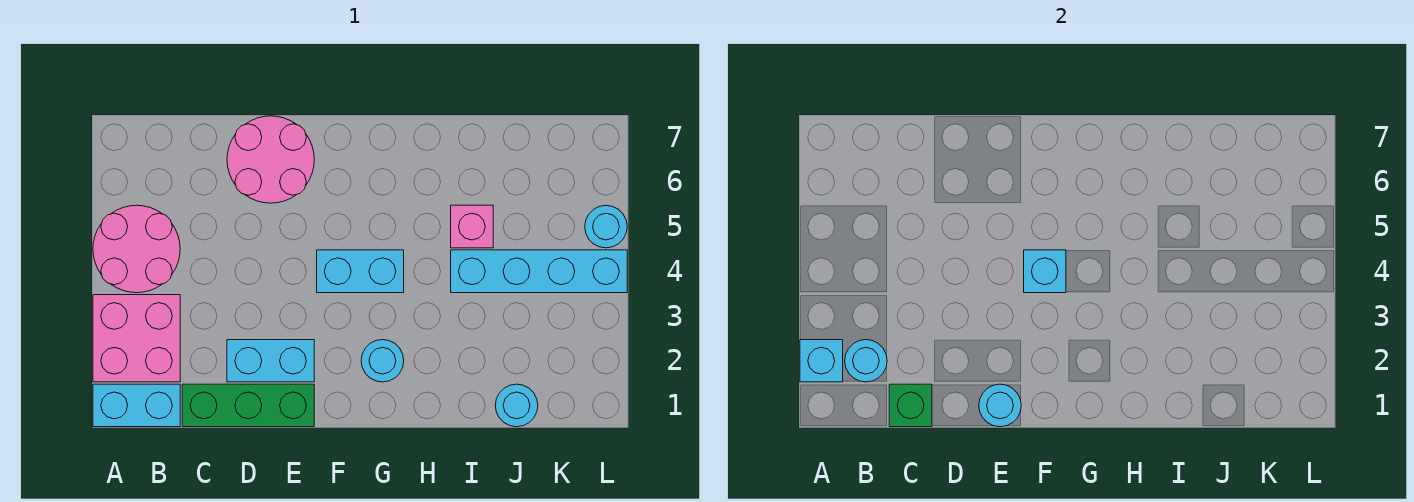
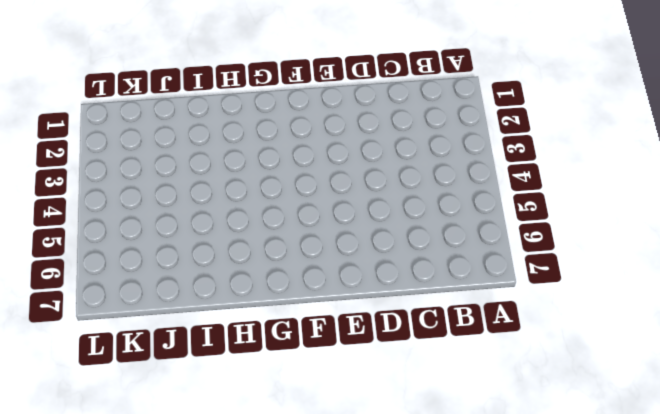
none -> cyan 1x2 brick [93,384,180,427]
none -> pink 2x2 brick [93,295,180,382]
none -> pink 2x2 round brick [93,205,180,293]

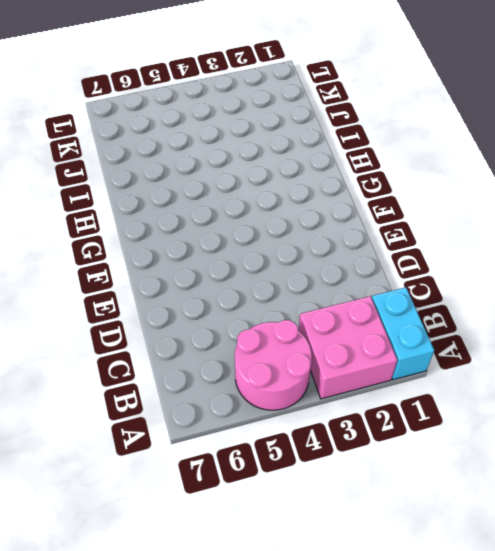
none -> green 1x3 brick [182,384,314,427]
none -> cyan 1x2 brick [227,340,314,382]
none -> pink 2x2 round brick [227,116,314,203]

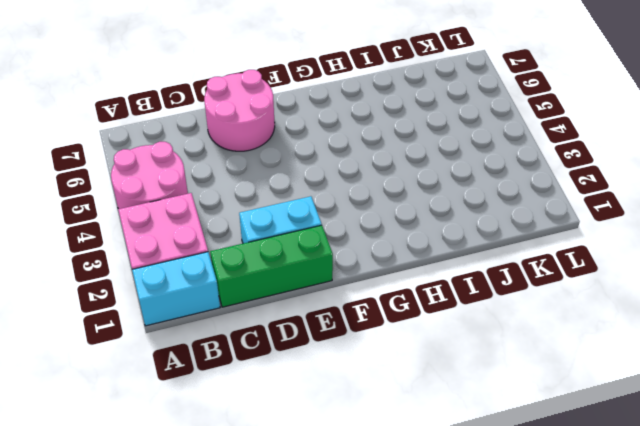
none -> cyan 1x2 brick [317,250,404,293]
none -> cyan 1x1 round brick [361,340,404,382]
none -> cyan 1x4 brick [451,250,627,293]

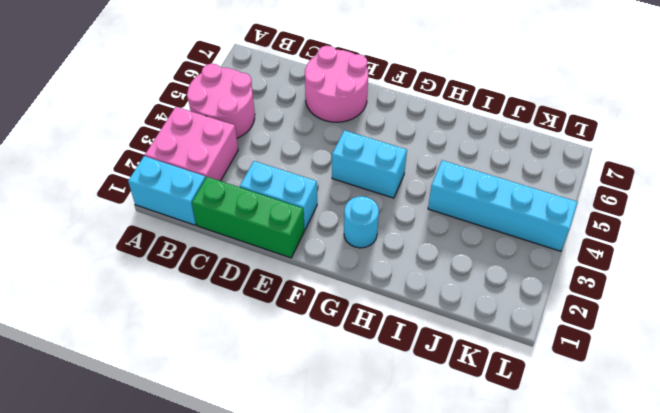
none -> pink 1x1 brick [451,205,493,248]
none -> cyan 1x1 round brick [495,384,538,427]
none -> cyan 1x1 round brick [585,205,627,248]

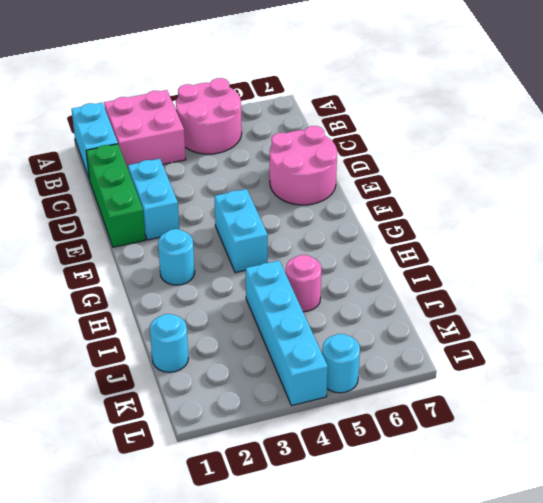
pink 1x1 round brick [286,255,321,312] -> pink 1x1 brick [451,205,493,248]
none -> cyan 1x1 brick [800,340,843,382]
none -> cyan 1x1 round brick [845,340,887,382]
none -> green 1x1 brick [889,384,932,427]

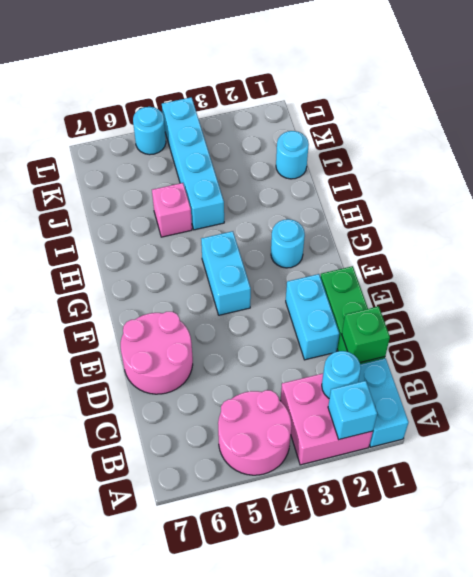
none -> cyan 1x1 round brick [979,384,1021,427]
none -> cyan 1x1 brick [1024,250,1066,293]

